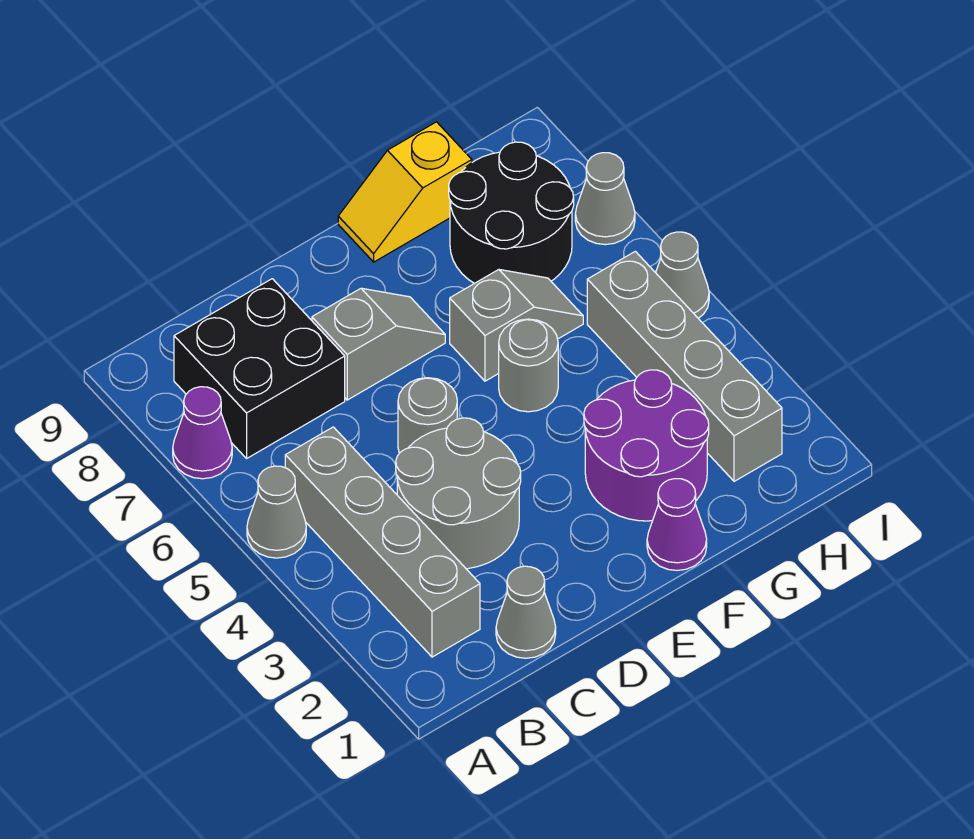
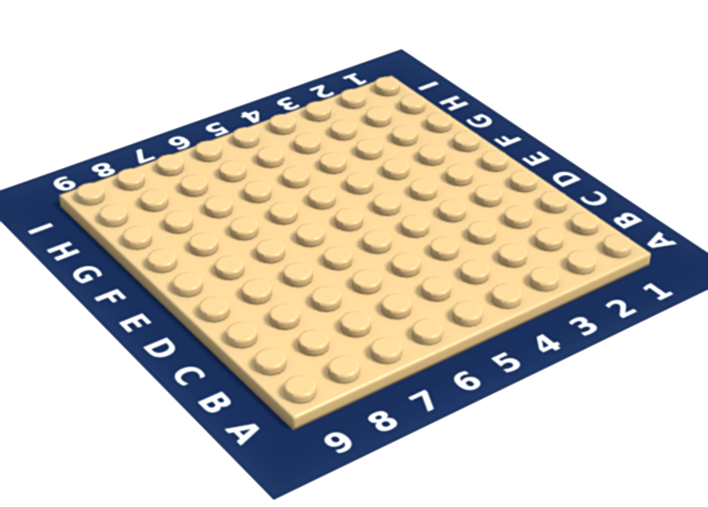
none -> grey 1x1 cone [247,466,306,558]
none -> purple 1x1 cone [173,387,232,479]
none -> grey 1x4 brick [285,427,480,657]

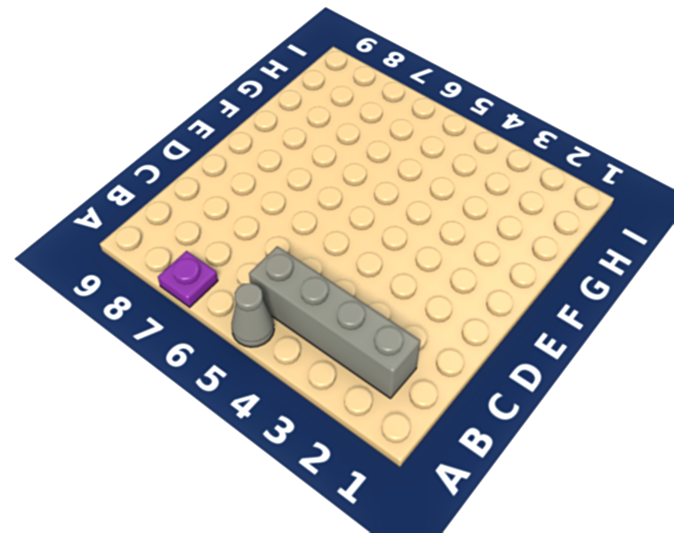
purple 1x1 plate [158,251,218,307] -> purple 1x1 cone [173,387,232,479]
none -> black 2x2 brick [174,279,345,458]
none -> grey 1x1 cone [496,566,556,658]
none -> grey 2x2 round brick [396,418,521,569]

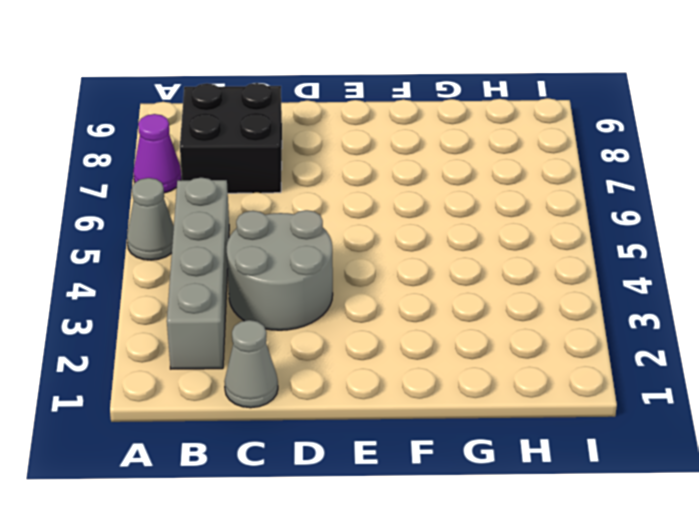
none -> grey 1x1 round brick [398,378,457,453]
none -> grey 1x2 slope [312,288,445,400]
none -> purple 1x1 cone [647,479,707,570]

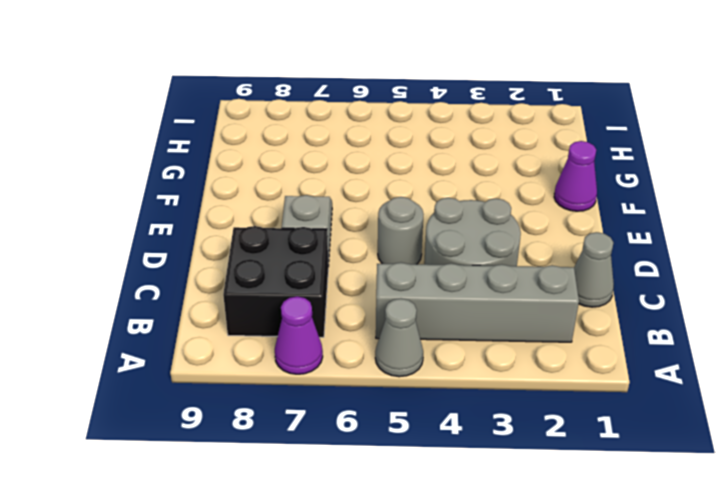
none -> purple 2x2 round brick [584,370,709,521]
none -> grey 1x1 round brick [499,319,558,412]
none -> grey 1x2 slope [450,270,583,381]

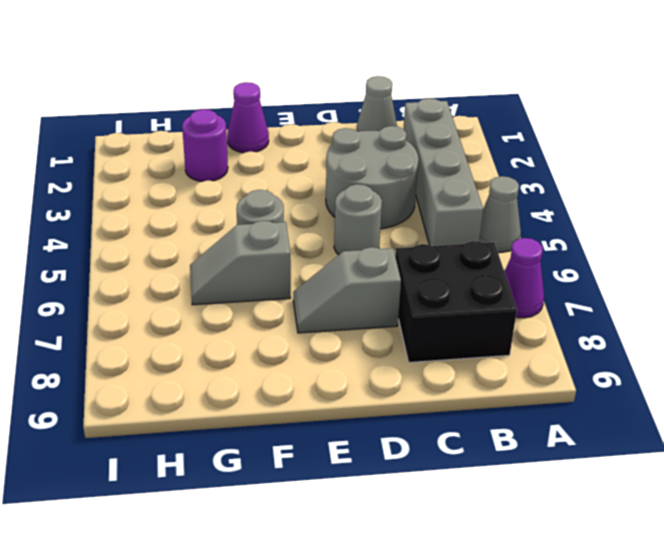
purple 1x1 round brick [182,109,228,182] -> purple 2x2 round brick [584,370,709,521]
none -> yellow 1x2 slope [338,122,472,262]
none -> black 2x2 round brick [449,142,574,283]
none -> grey 1x4 brick [587,251,782,481]

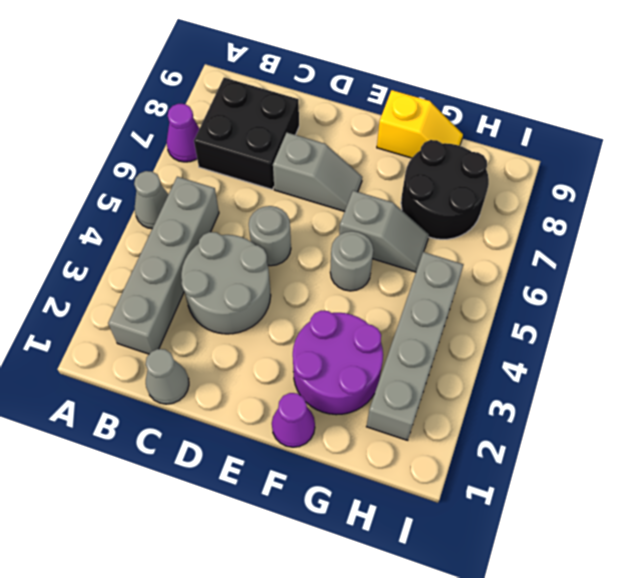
yellow 1x2 slope [377,90,463,158] -> yellow 1x2 slope turned to [338,122,472,262]
none -> grey 1x1 cone [656,232,709,318]
none -> grey 1x1 cone [575,153,635,245]

